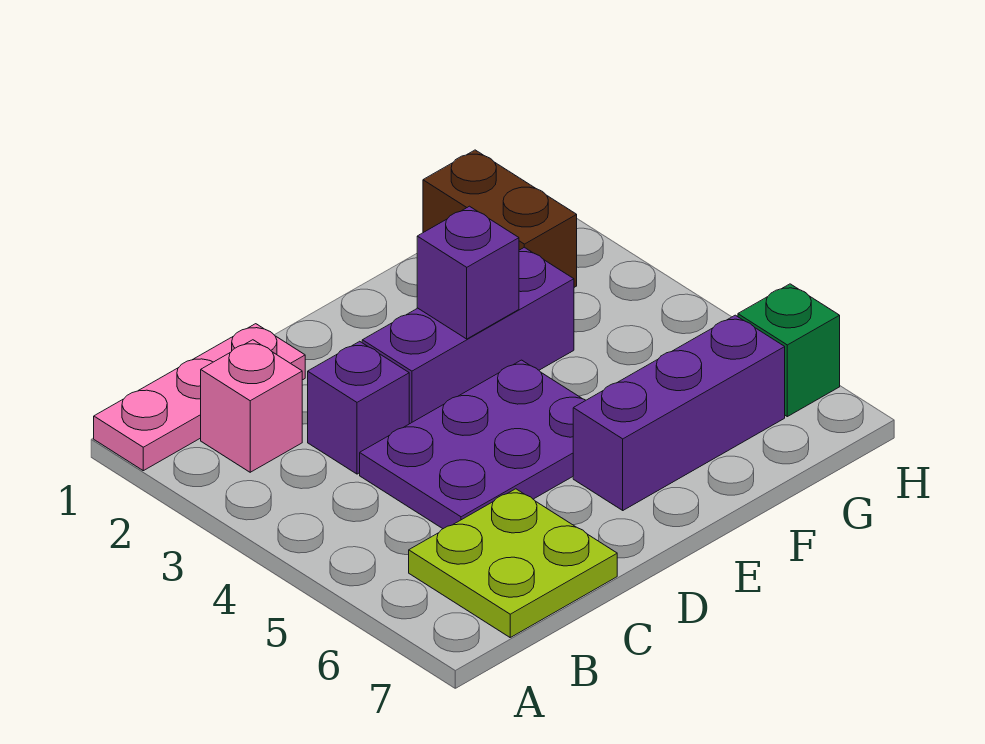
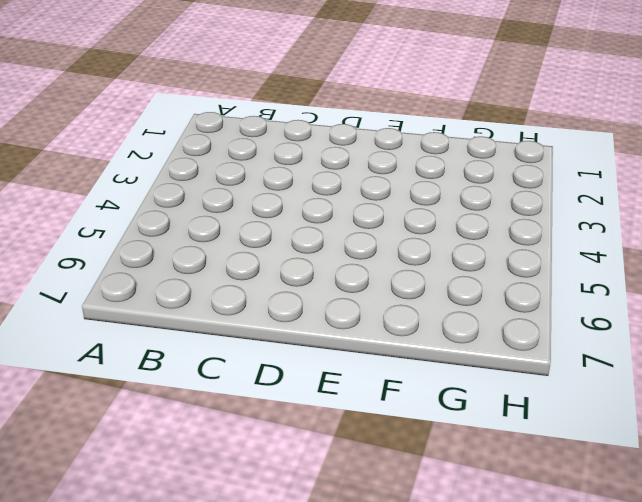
none -> pink 1x3 plate [94,324,305,471]
none -> pink 1x1 brick [201,340,302,472]

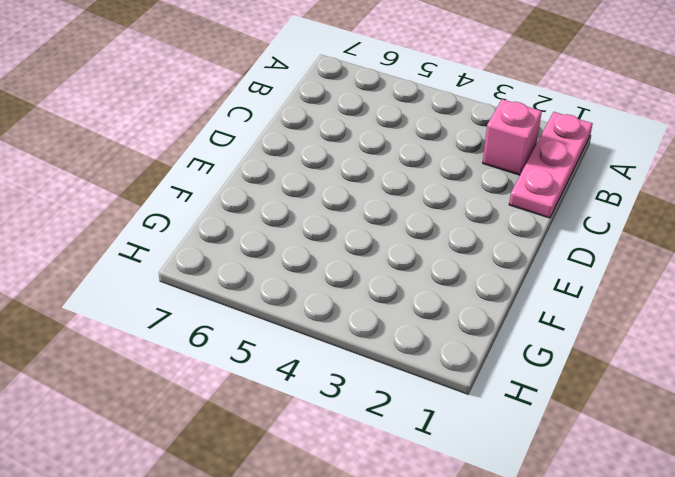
none -> lime 2x2 plate [409,489,617,637]
none -> purple 1x1 brick [308,341,409,474]

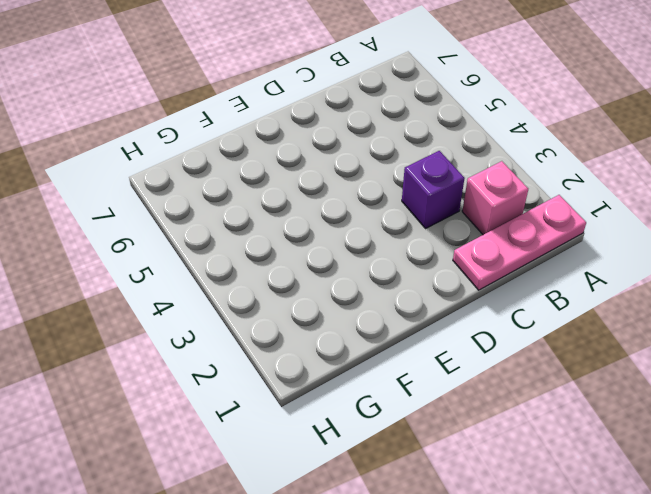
none -> lime 2x2 plate [409,489,617,637]
none -> purple 2x3 plate [360,360,586,529]

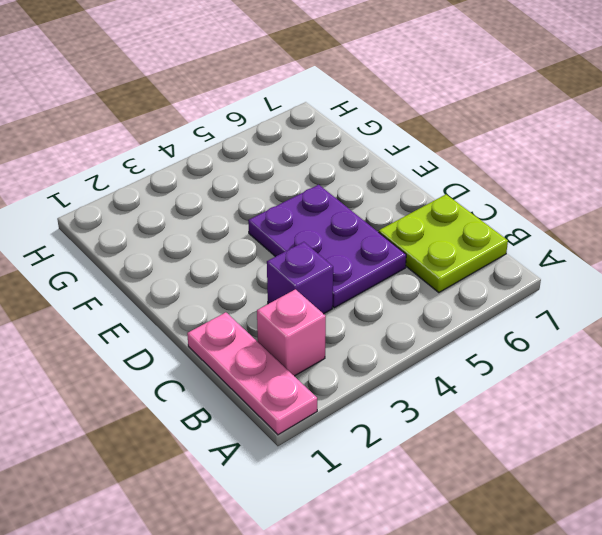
none -> purple 1x3 brick [362,247,574,424]
none -> purple 1x3 brick [573,315,785,510]

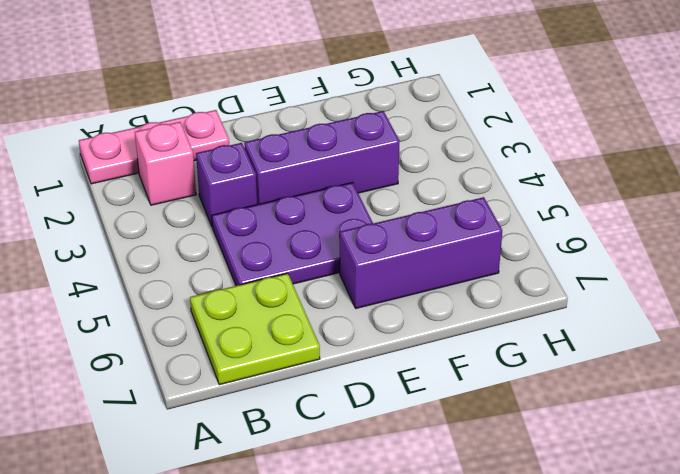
none -> brown 1x2 brick [423,150,577,287]
none -> green 1x1 brick [738,284,840,417]

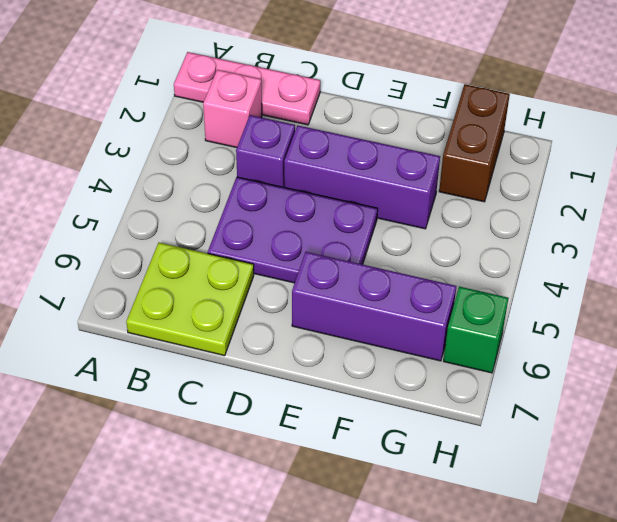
none -> purple 1x1 brick [417,206,519,339]

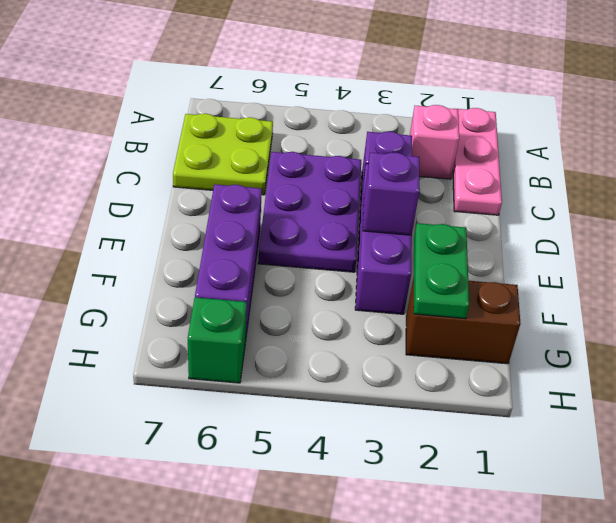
green 1x2 plate [414,223,469,319] -> none

